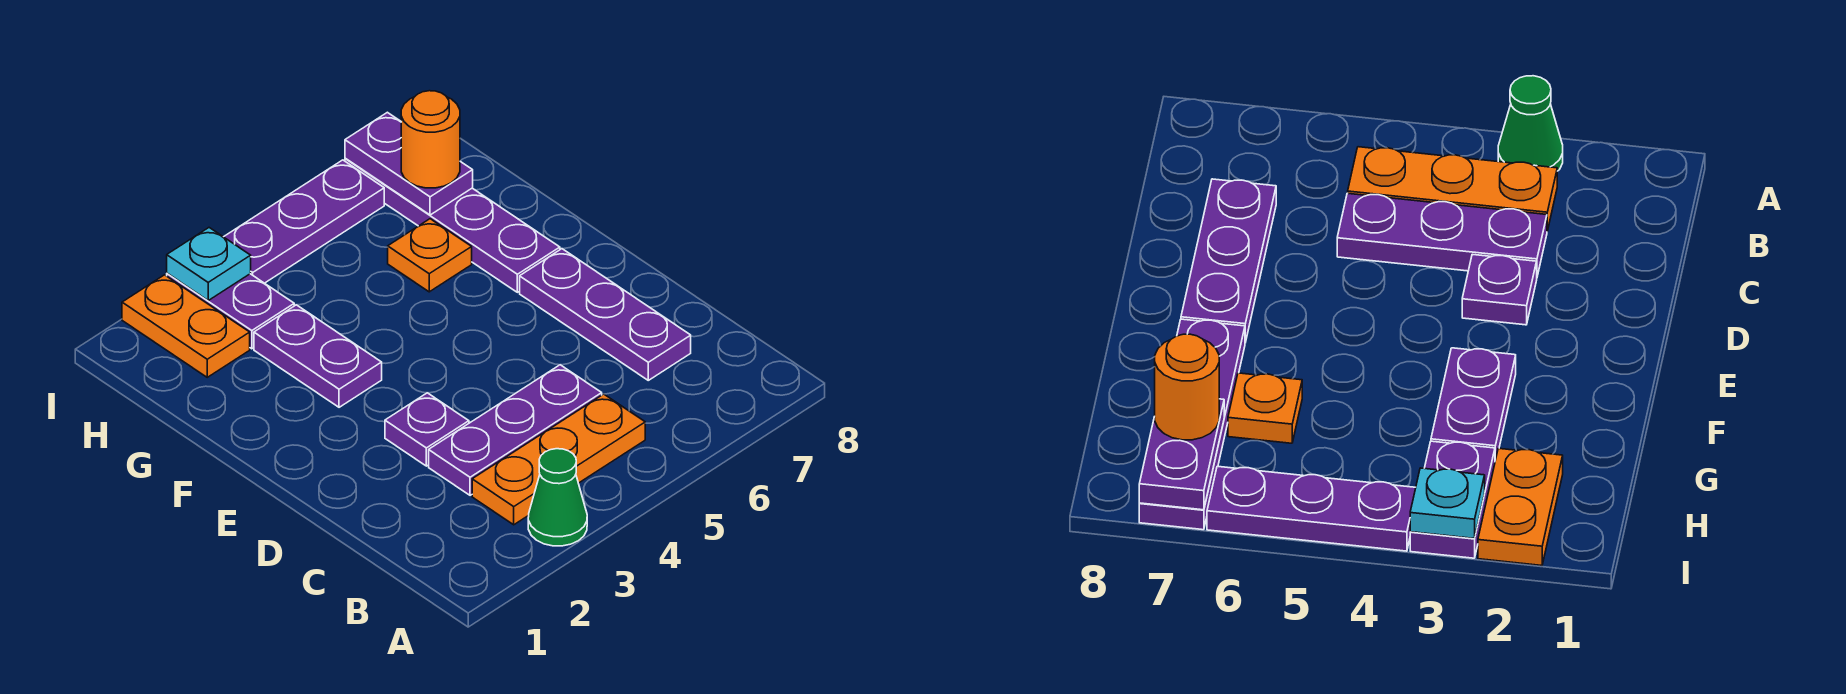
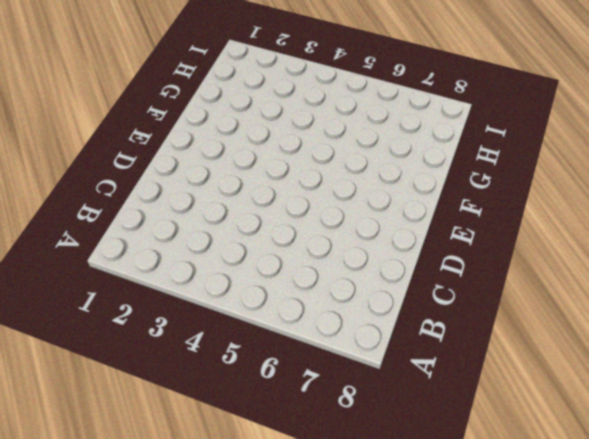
none -> green 1x1 cone [528,449,587,546]
none -> orange 1x3 plate [472,394,645,525]
none -> purple 1x3 plate [429,365,602,495]

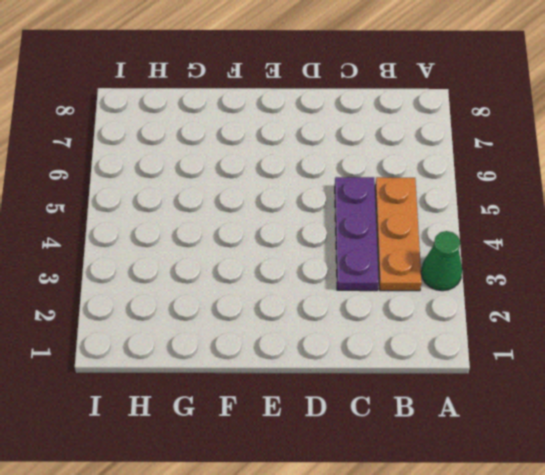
none -> purple 1x3 plate [520,249,691,380]
none -> purple 1x1 plate [385,393,469,466]
none -> purple 1x2 plate [254,305,382,407]

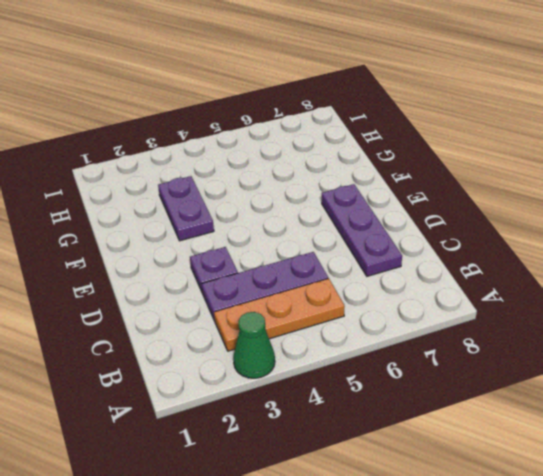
none -> purple 1x4 plate [345,158,560,292]
none -> orange 1x1 plate [388,219,472,292]
none -> orange 1x2 plate [122,275,250,377]

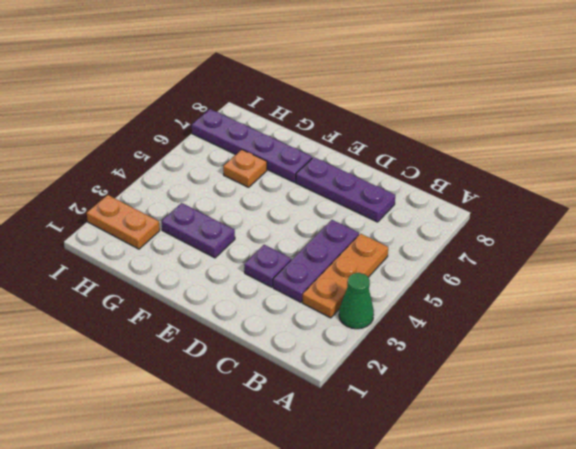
none -> purple 1x2 plate [167,273,294,349]
none -> purple 1x3 plate [224,160,384,283]
none -> purple 1x2 plate [345,112,473,215]

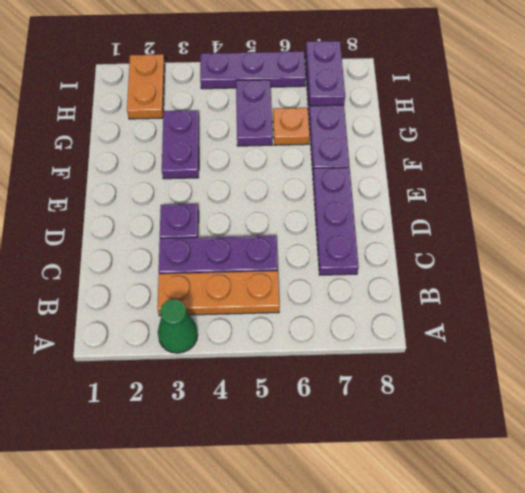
purple 1x2 plate [236,80,272,146] -> purple 1x2 plate moved to [167,273,294,349]
none -> cyan 1x1 plate [167,228,251,300]
none -> orange 1x1 round brick [401,91,460,188]

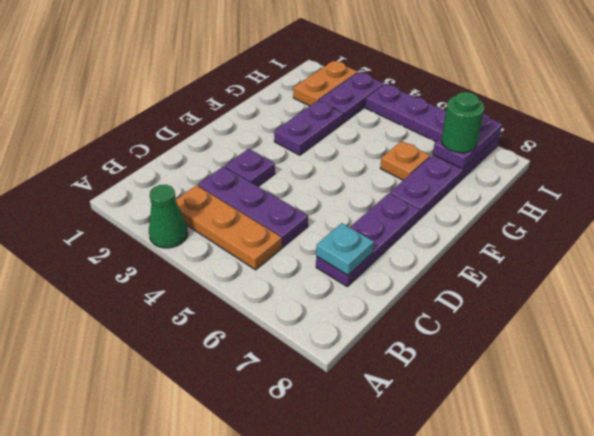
cyan 1x1 plate [316,223,374,275] -> cyan 1x1 plate moved to [167,228,251,300]
green 1x1 round brick [441,92,484,153] -> orange 1x1 round brick [401,91,460,188]

